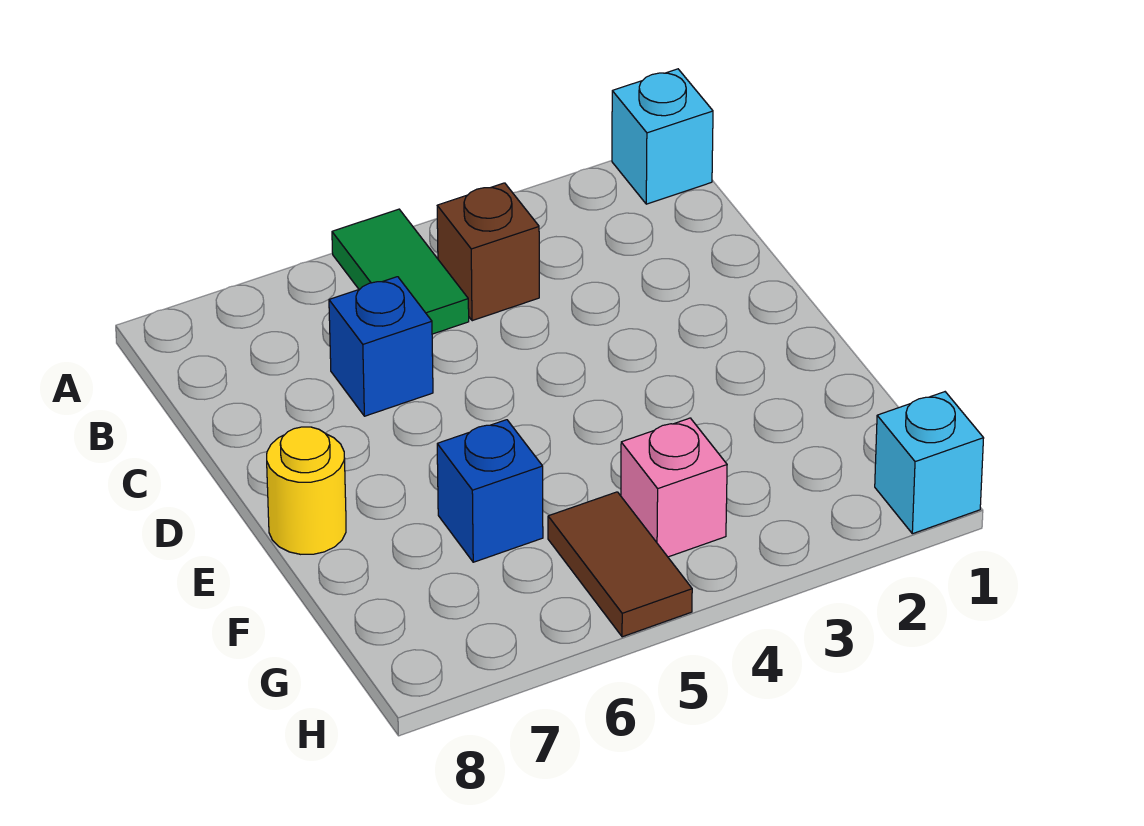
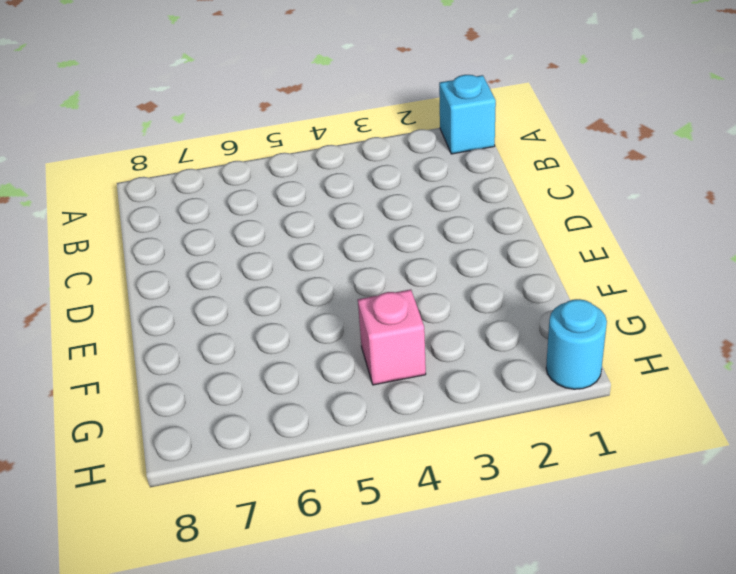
cyan 1x1 round brick [546,299,607,389] -> cyan 1x1 brick [875,392,984,534]
none -> green 1x2 tile [332,209,469,334]
none -> brown 1x1 brick [437,183,539,321]

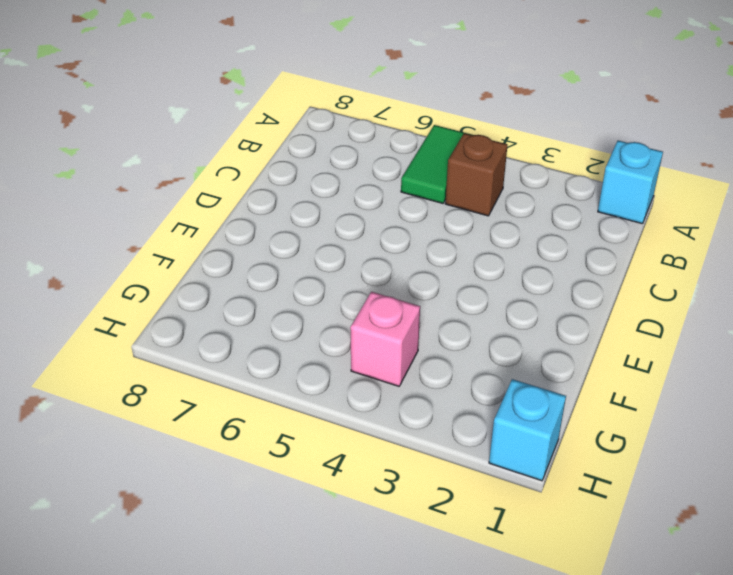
none -> blue 1x1 brick [329,277,433,416]
none -> yellow 1x1 round brick [267,427,346,554]

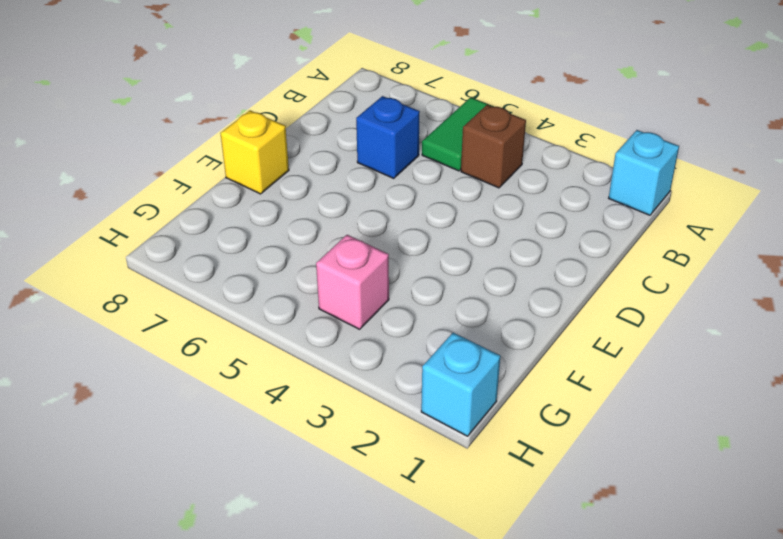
yellow 1x1 brick [220,110,289,194] -> yellow 1x1 round brick [267,427,346,554]
none -> blue 1x1 brick [437,420,543,562]
none -> brown 1x2 tile [548,492,692,637]

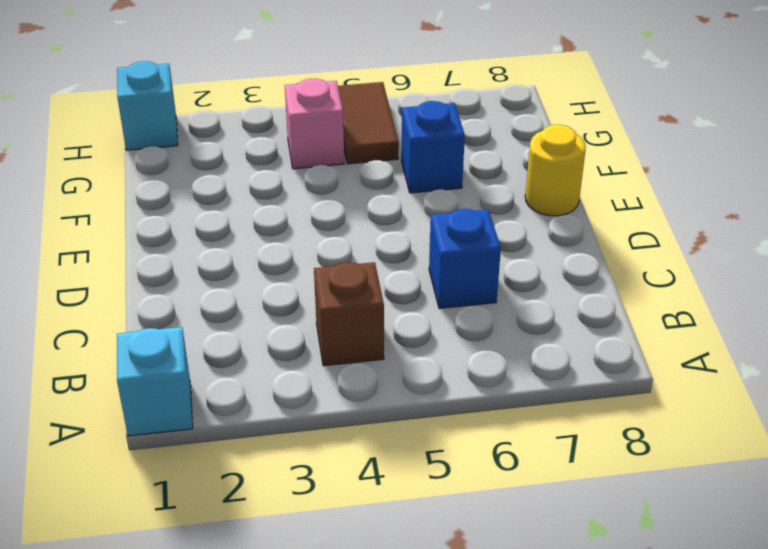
none -> green 1x2 tile [332,209,469,334]

